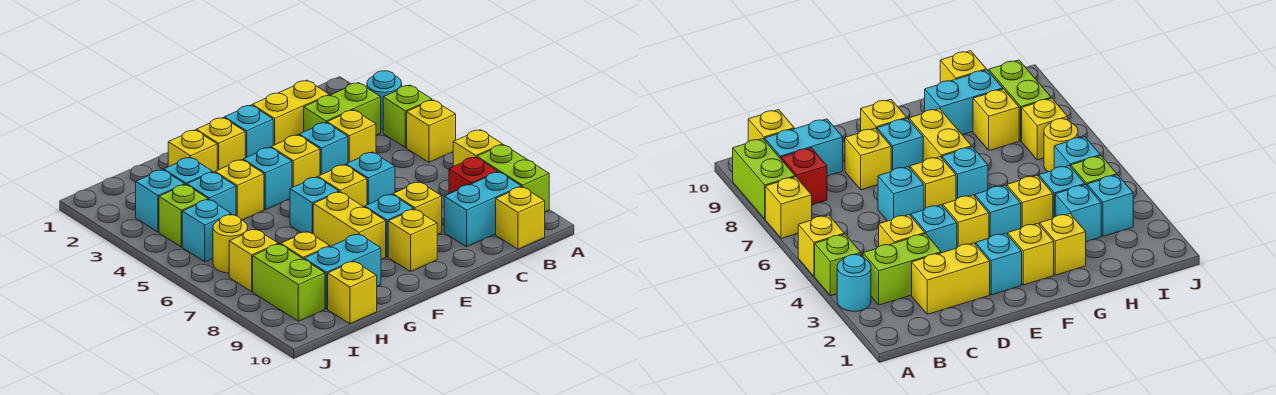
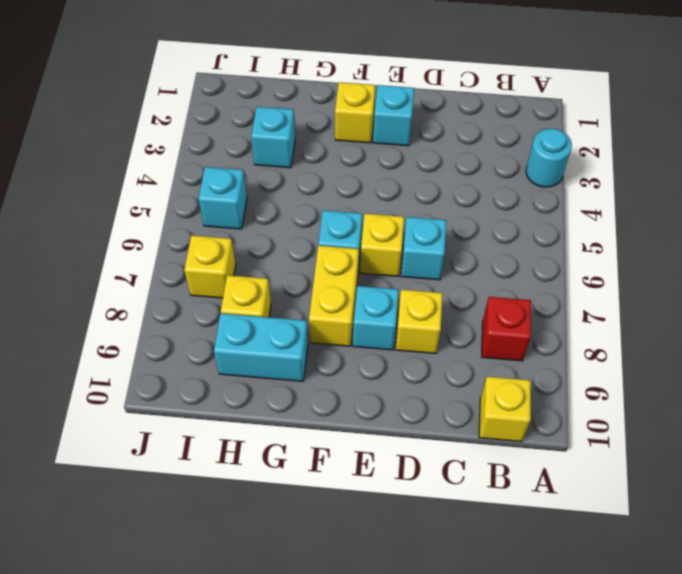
none -> lime 1x1 brick [383,85,432,148]
none -> yellow 1x1 brick [407,100,456,162]
none -> yellow 1x1 brick [453,130,502,167]
none -> lime 1x2 brick [477,145,549,212]

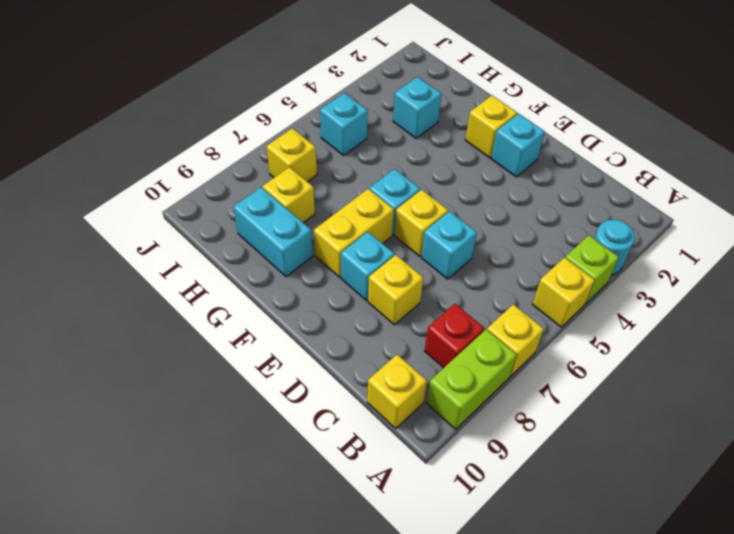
none -> lime 1x2 brick [304,83,381,136]
none -> cyan 1x2 brick [444,172,521,247]
none -> yellow 1x2 brick [252,80,329,145]
none -> yellow 1x1 brick [327,110,376,163]

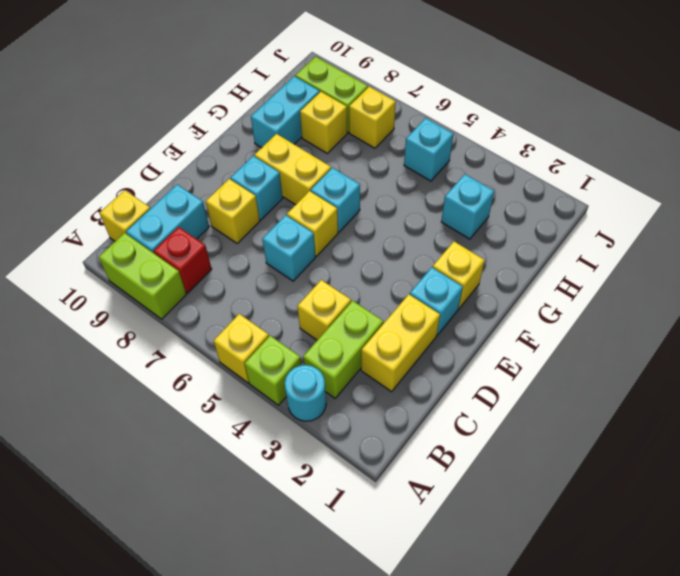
none -> yellow 1x1 brick [453,130,502,167]
none -> cyan 1x1 brick [299,122,348,175]
none -> yellow 1x1 brick [271,135,320,188]
none -> yellow 1x1 brick [388,209,437,272]

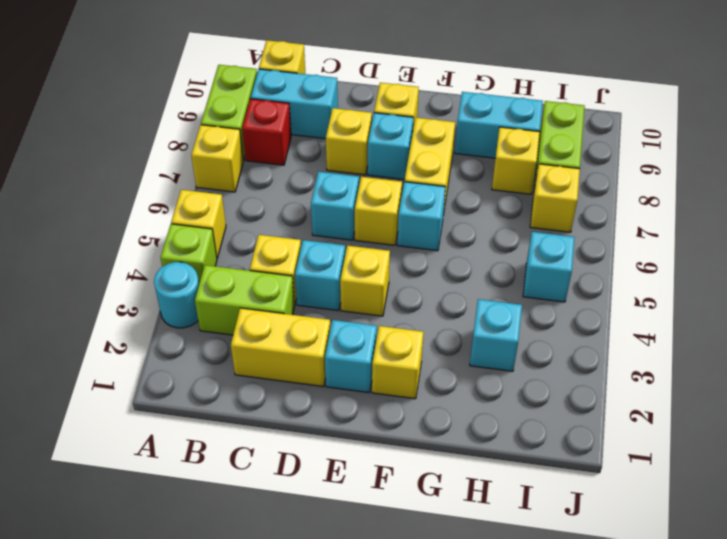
none -> cyan 1x1 brick [243,147,292,210]
none -> yellow 1x1 brick [168,130,217,172]
none -> yellow 1x1 brick [215,160,264,220]
none -> cyan 1x1 brick [187,172,236,216]

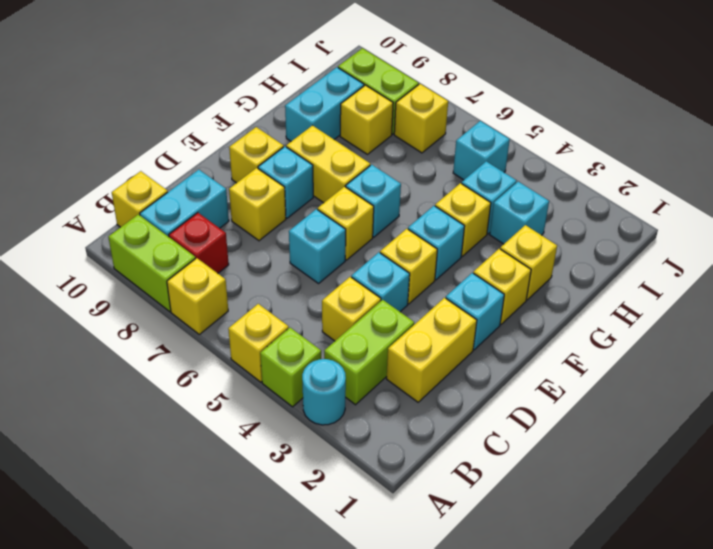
none -> yellow 1x1 brick [328,261,377,324]
none -> cyan 1x1 brick [136,170,185,232]
none -> lime 1x1 brick [159,185,208,247]
none -> yellow 1x1 round brick [213,215,248,273]

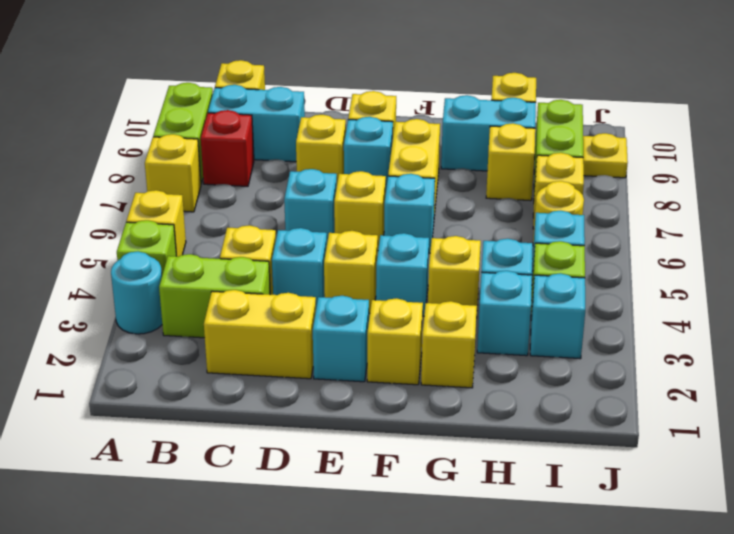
yellow 1x1 plate [583,133,628,178] -> none

